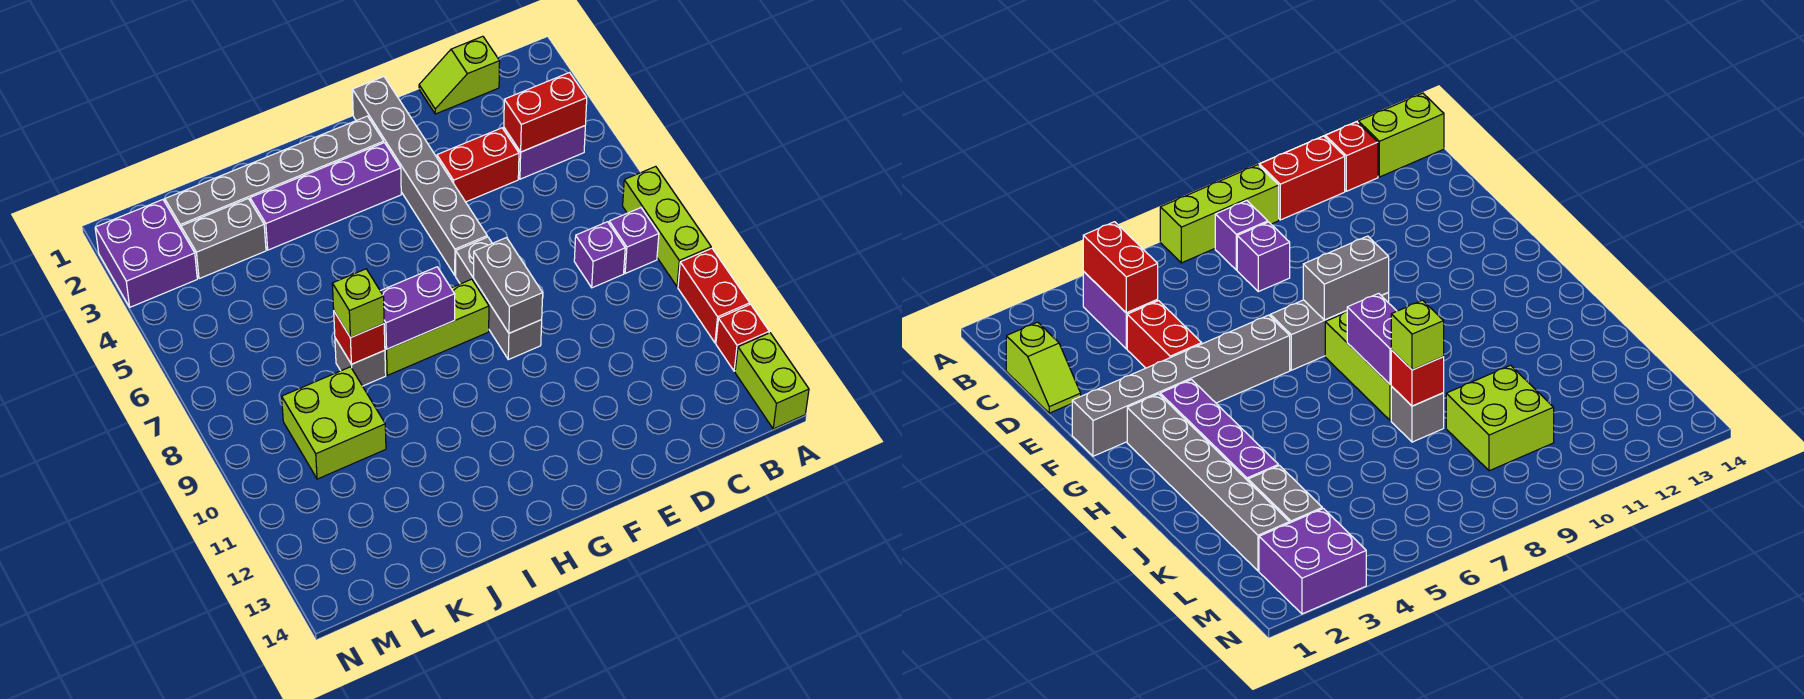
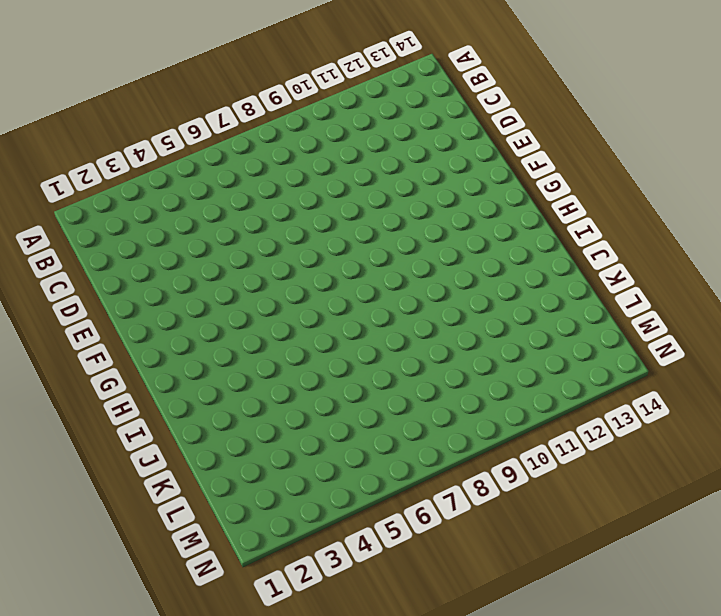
none -> lime 1x3 brick [623,166,711,287]
none -> red 1x2 brick [678,248,750,343]
none -> red 1x1 brick [716,304,769,371]

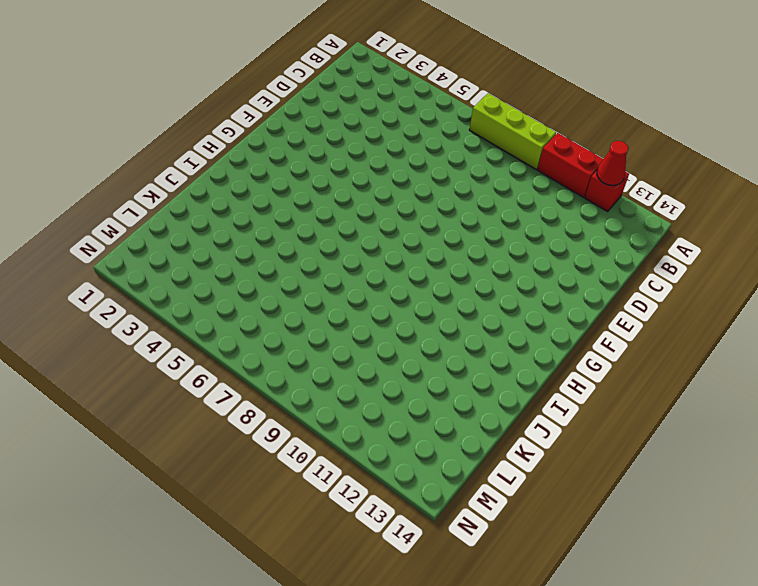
red 1x1 cone [597,141,629,185] -> none
none -> lime 1x2 brick [735,333,809,429]
none -> purple 1x2 brick [504,126,585,179]
none -> purple 1x1 brick [609,208,659,274]

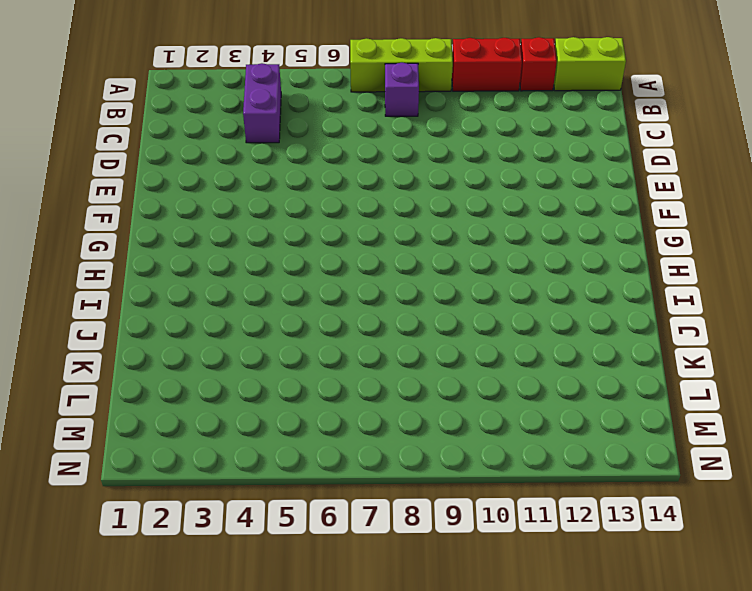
none -> lime 1x2 slope [419,36,500,114]
none -> purple 1x1 brick [574,222,625,288]
none -> red 1x2 brick [437,128,519,202]

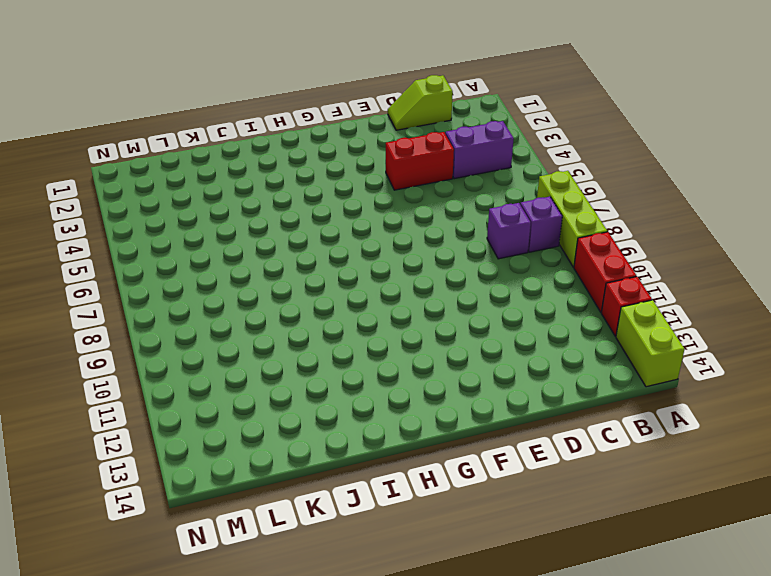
none -> grey 1x6 brick [352,77,487,275]
none -> grey 1x3 brick [456,237,542,360]
none -> grey 1x6 brick [165,116,384,229]

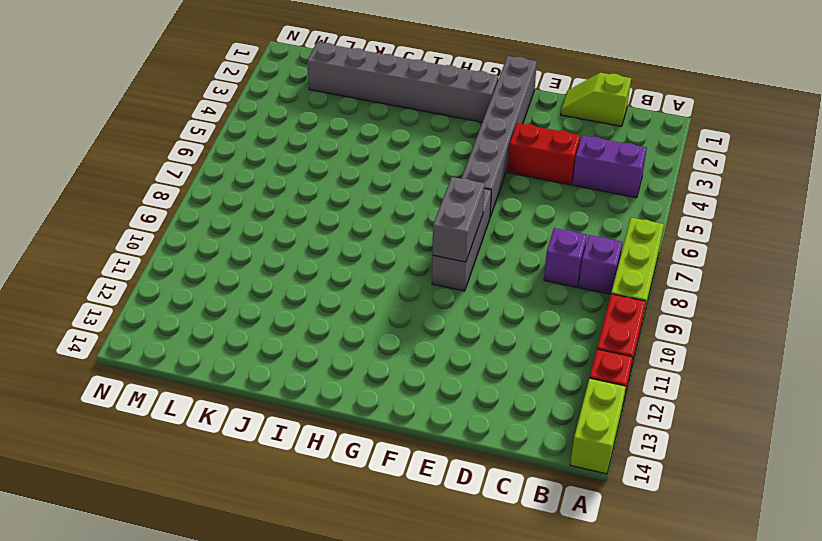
none -> purple 1x4 brick [250,143,401,250]
none -> lime 1x3 brick [385,279,489,375]
none -> grey 1x1 brick [335,338,386,386]

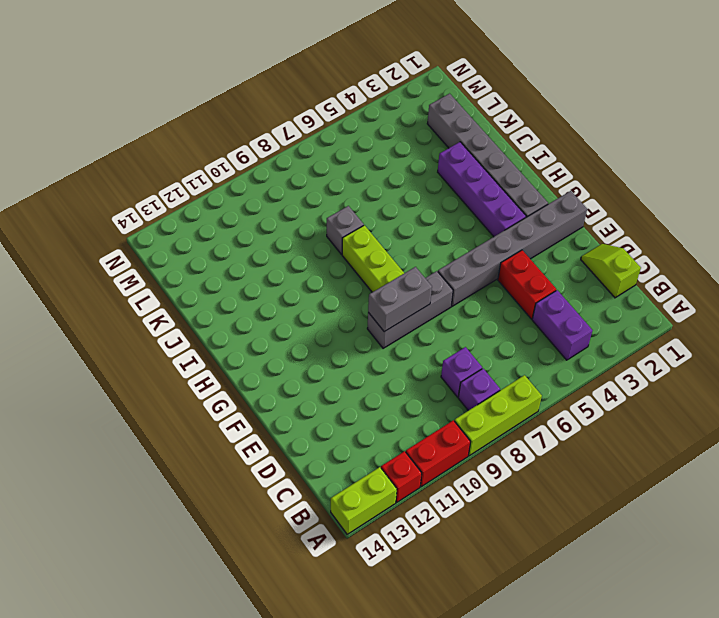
none -> grey 1x2 brick [181,199,266,279]
none -> lime 2x2 brick [282,367,386,479]
none -> purple 2x2 brick [95,200,197,307]

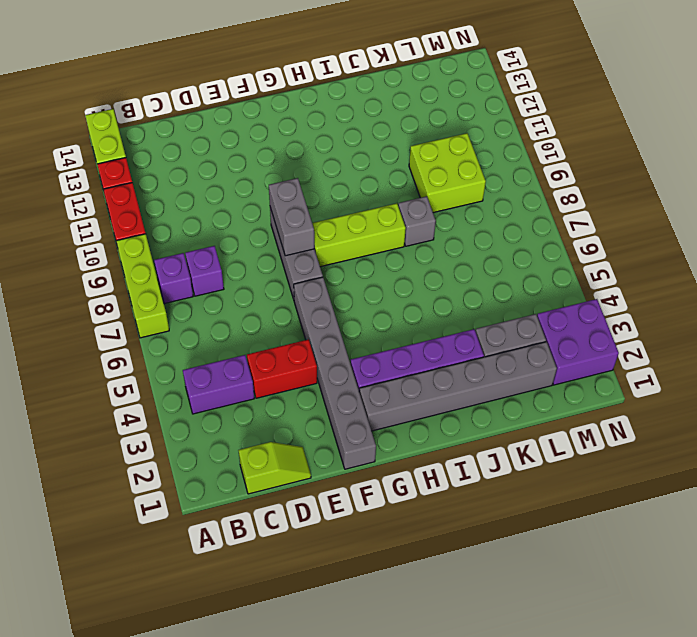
none -> red 1x2 brick [504,73,587,152]
none -> purple 1x2 brick [381,267,455,349]
none -> red 1x1 brick [334,312,385,364]

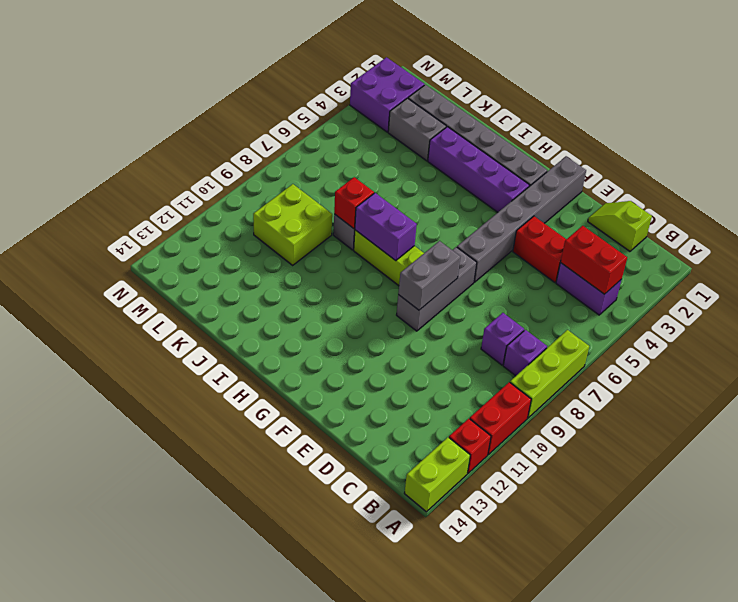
none -> lime 1x1 brick [332,269,384,338]

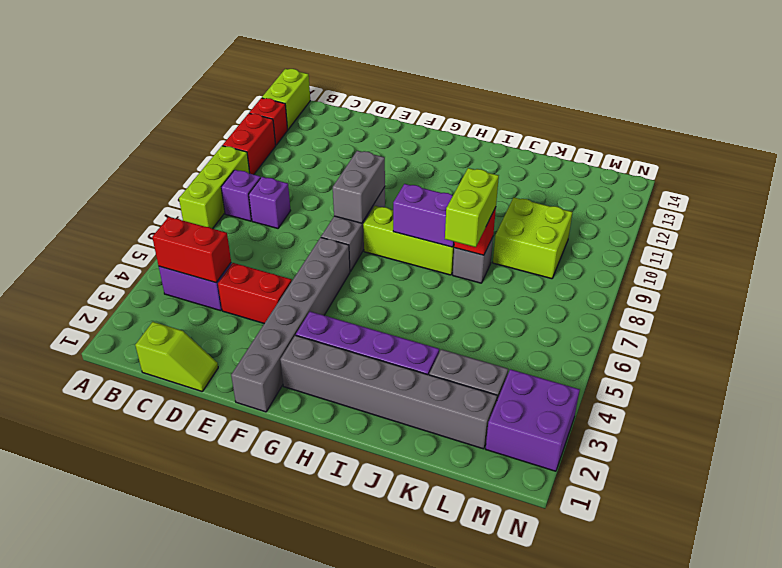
lime 1x2 brick [445,168,499,247] -> lime 1x1 brick [332,269,384,338]

